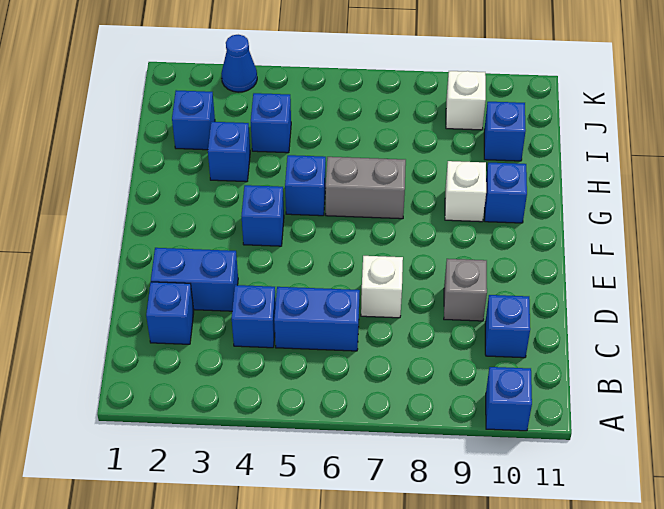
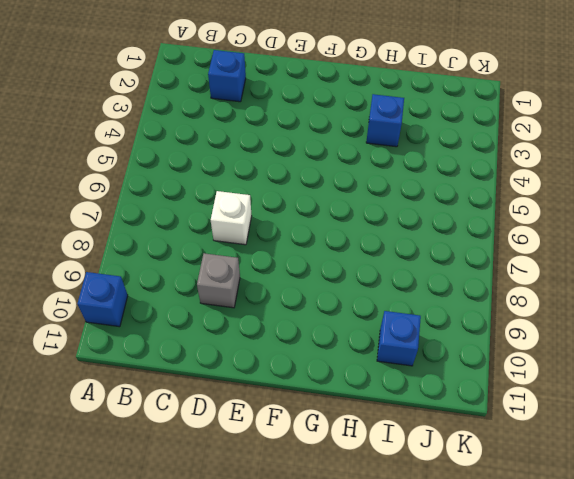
none -> blue 1x1 brick [232,285,276,348]
none -> blue 1x2 brick [274,287,360,351]
none -> blue 1x1 brick [485,295,530,358]

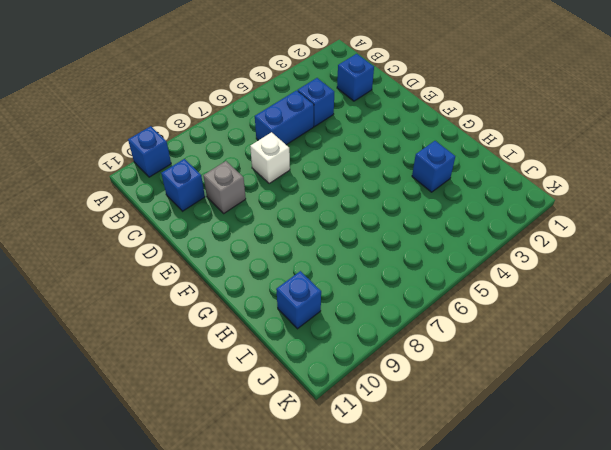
none -> blue 1x2 brick [151,248,238,311]
none -> blue 1x1 brick [241,185,284,246]
none -> blue 1x1 brick [285,155,326,216]

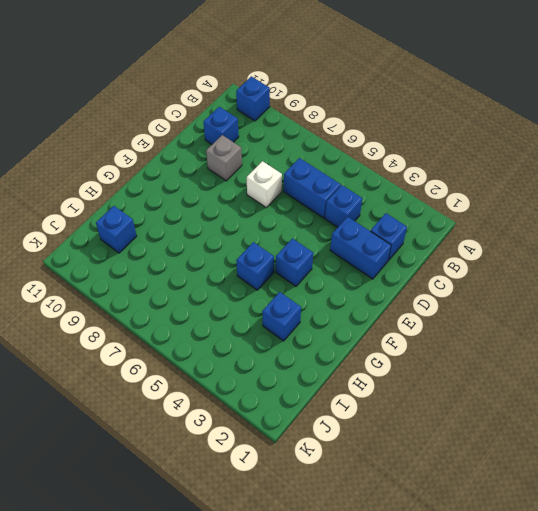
none -> grey 1x2 brick [326,157,406,219]
none -> white 1x1 brick [445,161,486,222]
none -> blue 1x1 brick [485,163,527,223]

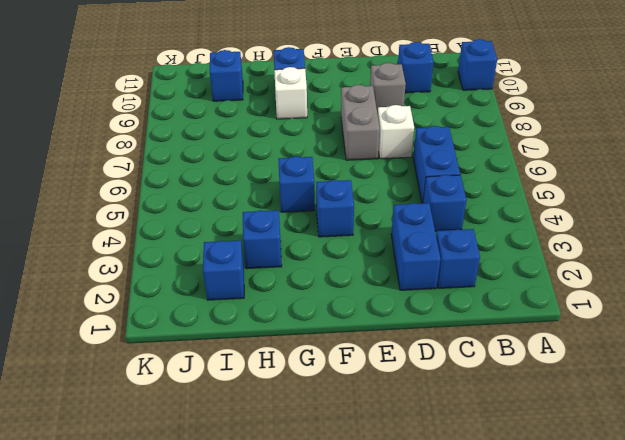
grey 1x2 brick [341,85,380,160] -> grey 1x2 brick moved to [326,157,406,219]
none -> blue 1x1 brick [251,93,291,153]
none -> white 1x1 brick [446,71,486,130]
none -> blue 1x1 cone [221,35,257,92]

